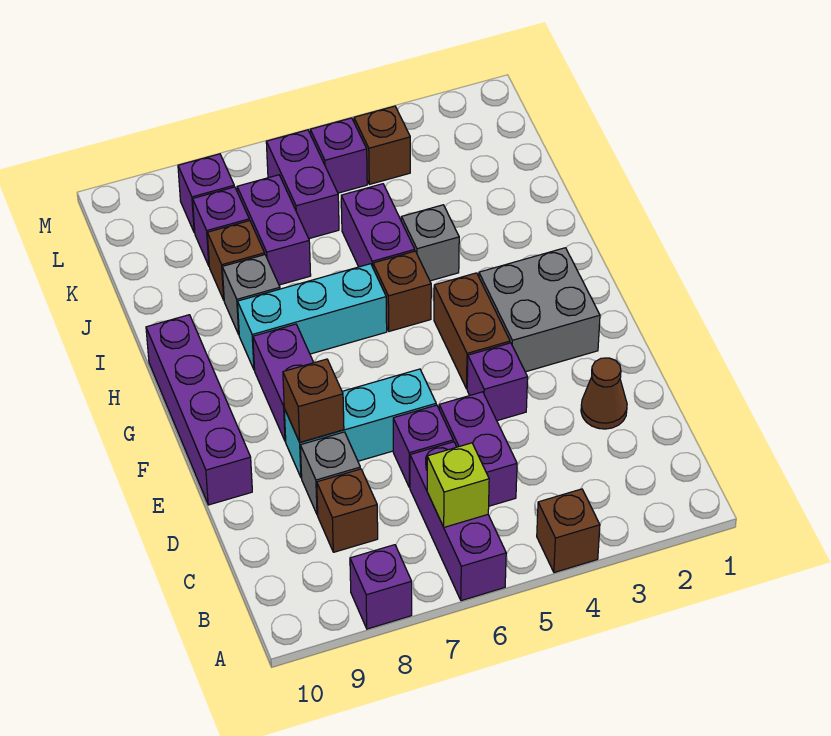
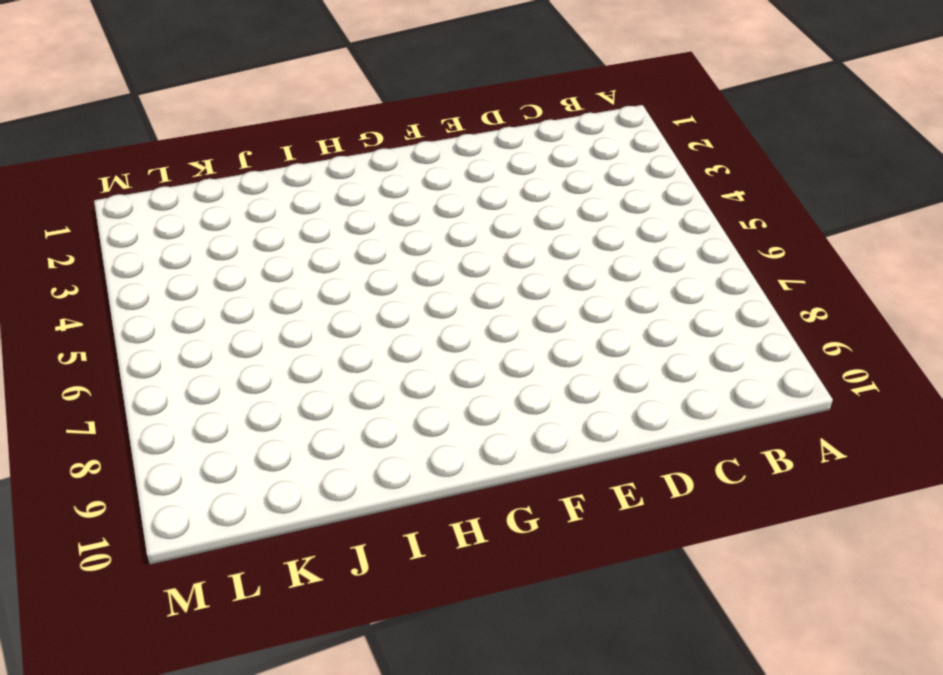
none -> brown 1x1 brick [537,489,600,573]
none -> purple 1x3 brick [410,442,506,601]
none -> purple 1x1 brick [350,545,412,629]

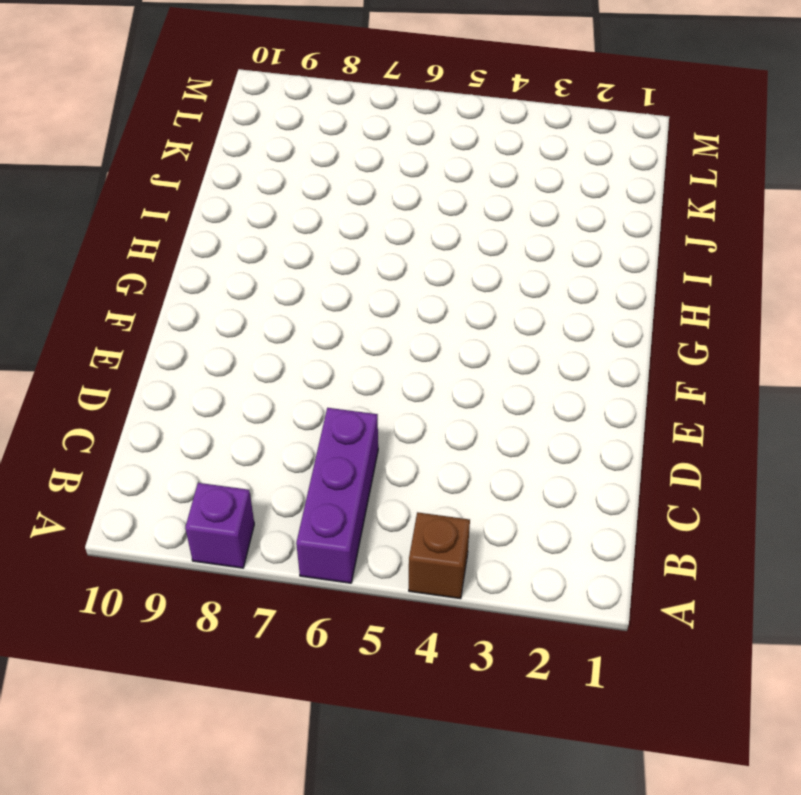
none -> purple 1x2 brick [439,392,517,506]
none -> brown 1x1 brick [317,469,378,552]
none -> brown 1x1 cone [581,358,627,429]

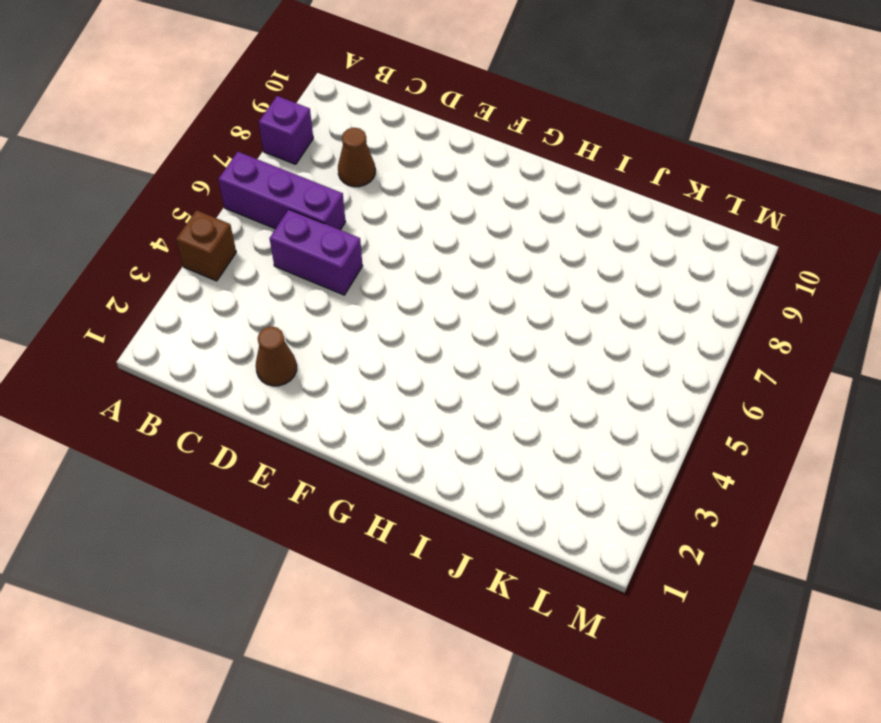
brown 1x1 cone [338,128,375,187] -> brown 1x1 brick [317,469,378,552]
none -> purple 1x1 brick [393,405,453,488]
none -> grey 1x1 brick [300,432,360,515]
none -> purple 1x1 brick [467,343,528,421]

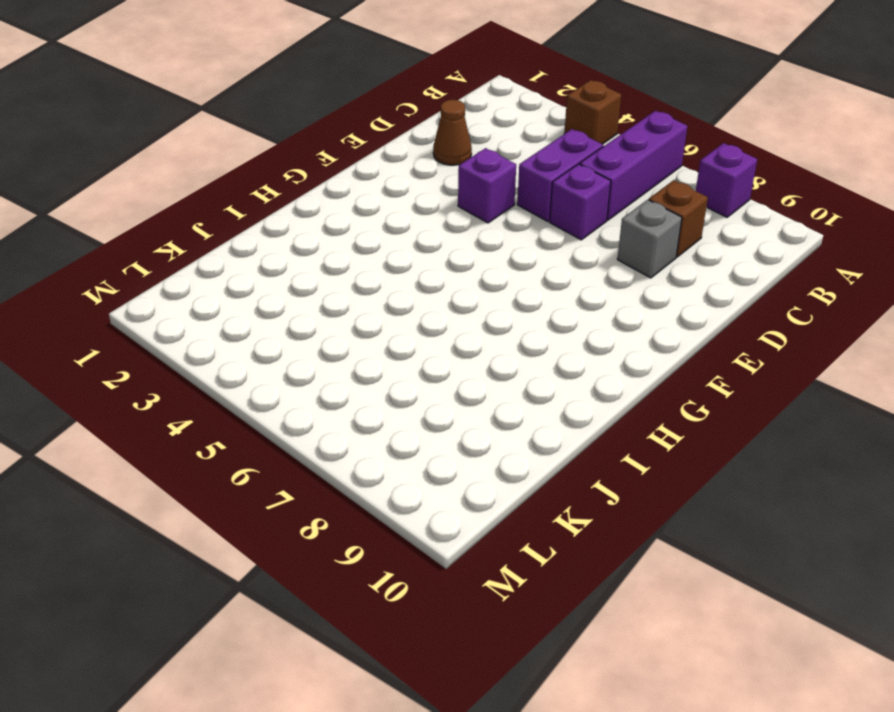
none -> cyan 1x3 brick [284,369,436,478]
none -> purple 1x4 brick [146,315,252,505]
none -> grey 2x2 brick [479,248,600,372]

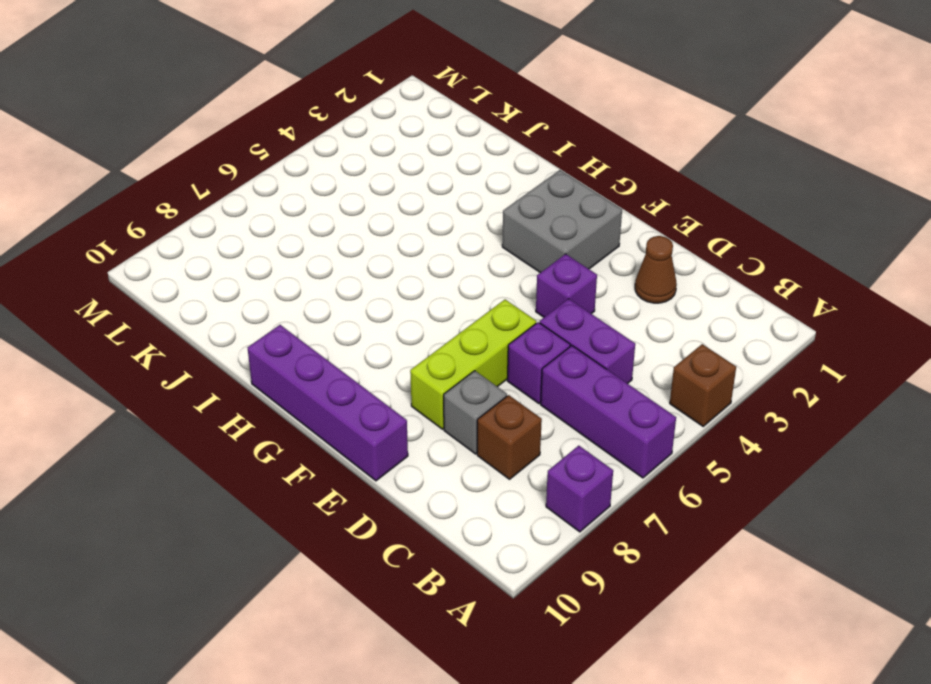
lime 1x3 brick [410,300,536,429] -> cyan 1x3 brick [284,369,436,478]
none -> brown 1x2 brick [434,273,510,389]
none -> purple 1x2 brick [253,324,314,441]
none -> brown 1x1 brick [373,251,431,331]

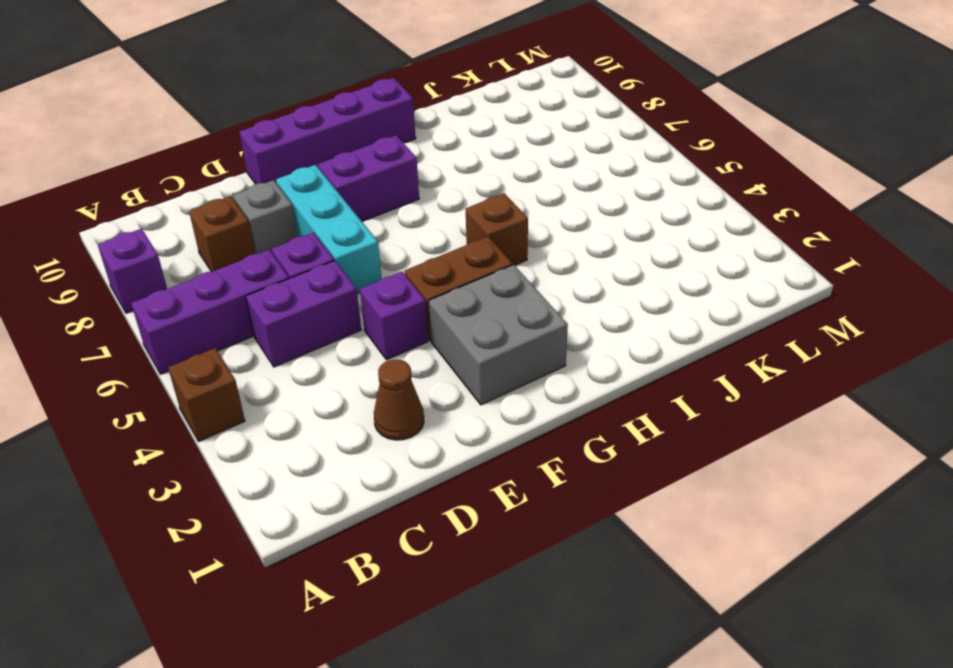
none -> cyan 1x3 brick [238,264,387,370]
none -> grey 1x1 brick [401,205,459,281]
none -> purple 1x2 brick [341,184,415,267]

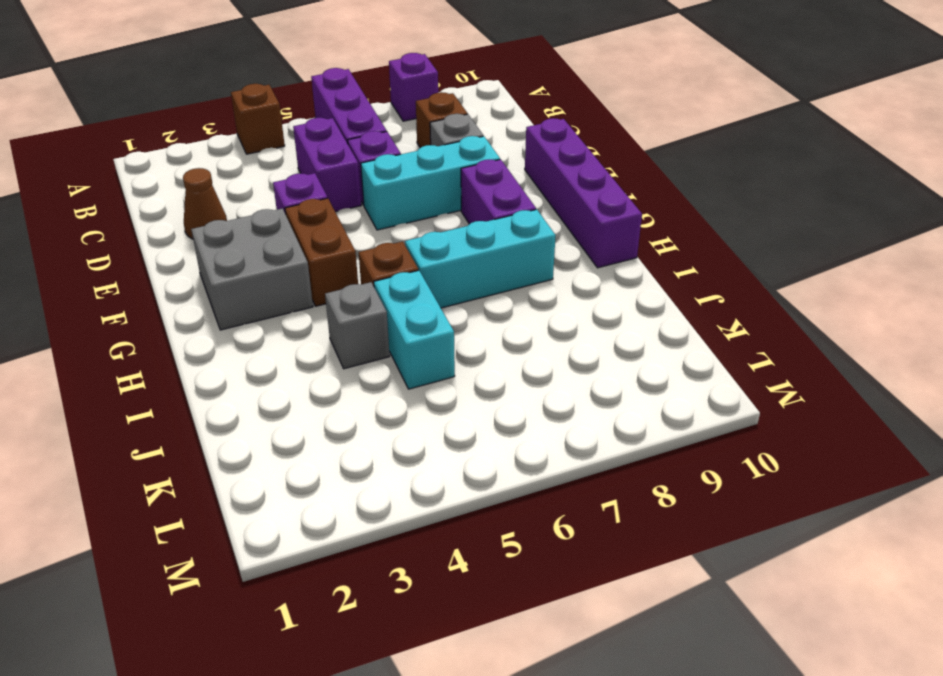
cyan 1x2 brick [374,270,455,389] -> purple 1x2 brick [341,184,415,267]
none -> grey 1x1 brick [222,255,280,334]
none -> purple 1x2 brick [237,175,311,285]
none -> brown 1x1 brick [207,221,265,300]

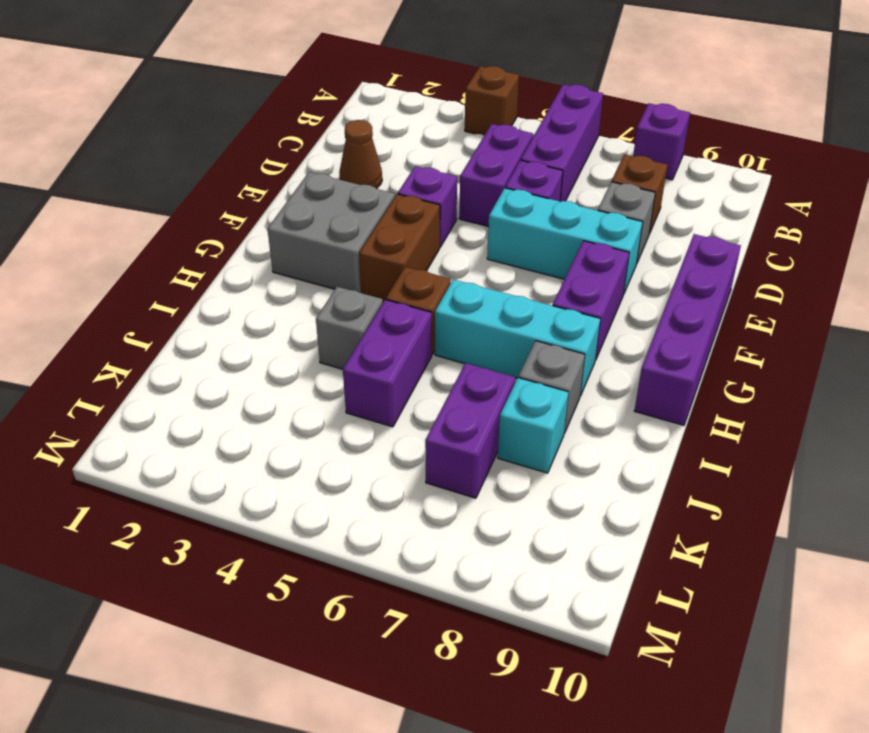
cyan 1x1 brick [498,378,568,473] -> brown 1x1 brick [207,221,265,300]
none -> purple 1x2 brick [266,130,339,239]
none -> purple 1x1 brick [193,187,249,265]
none -> brown 1x1 brick [354,106,410,184]

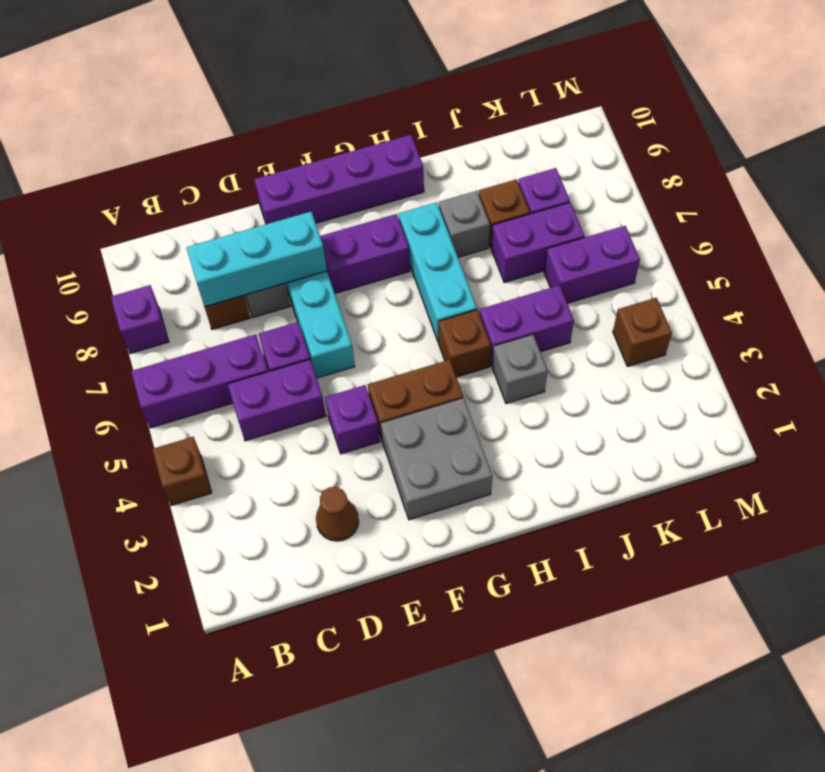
cyan 1x3 brick [186,212,327,307] -> brown 1x1 brick [283,359,344,442]
none -> purple 1x1 brick [310,118,367,193]
none -> purple 1x1 brick [178,154,234,233]
none -> lime 1x1 brick [427,443,489,527]

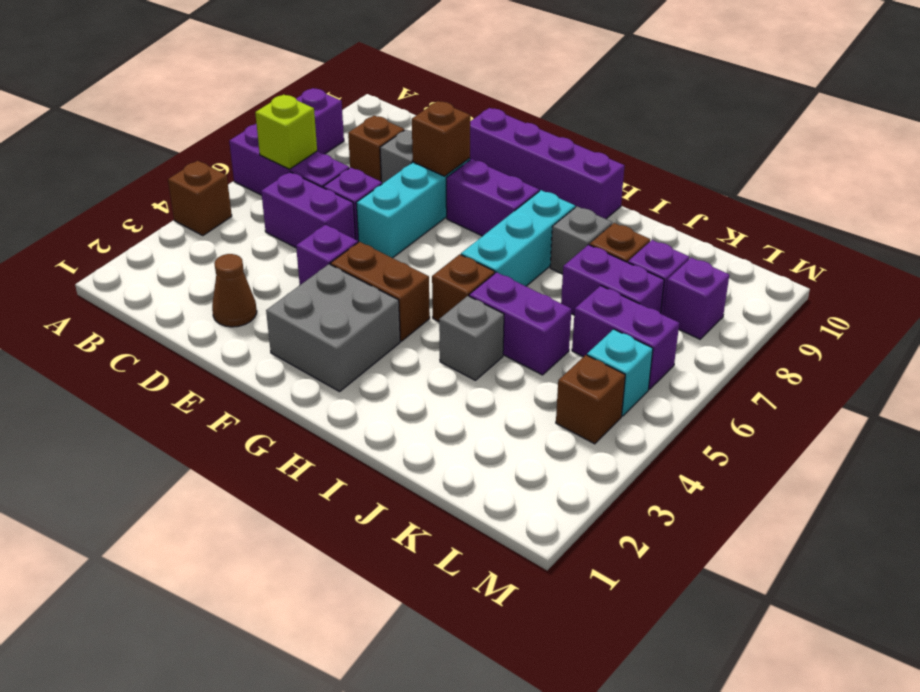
cyan 1x1 brick [587,329,653,416] -> purple 1x1 brick [310,118,367,193]

